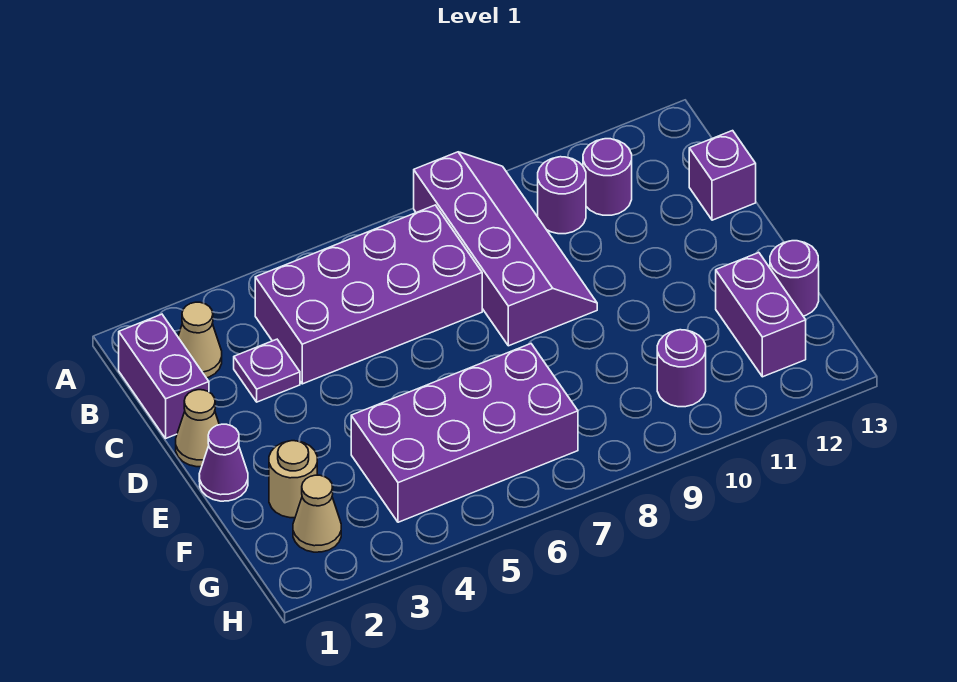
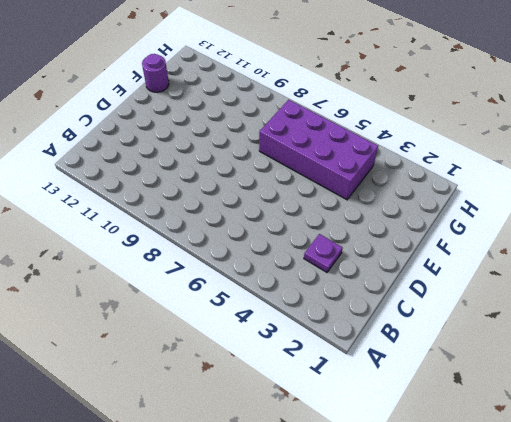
none -> purple 2x4 slope [414,152,597,346]
none -> purple 1x2 brick [119,314,209,438]
none -> tan 1x1 cone [178,302,222,378]

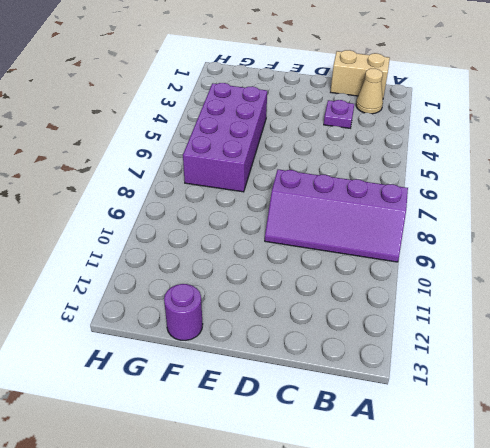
tan 1x2 brick [331,50,390,98] -> purple 1x2 brick [119,314,209,438]
none -> purple 2x4 brick [255,205,482,384]
none -> purple 1x1 round brick [538,157,586,234]
none -> purple 1x1 round brick [583,139,632,215]

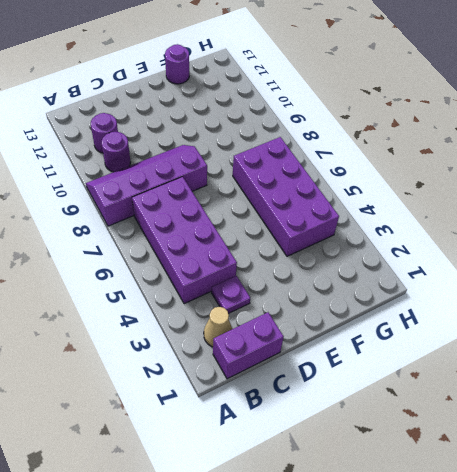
none -> purple 1x1 brick [689,131,756,220]
none -> tan 1x1 cone [176,390,219,467]
none -> purple 1x1 cone [199,424,248,501]

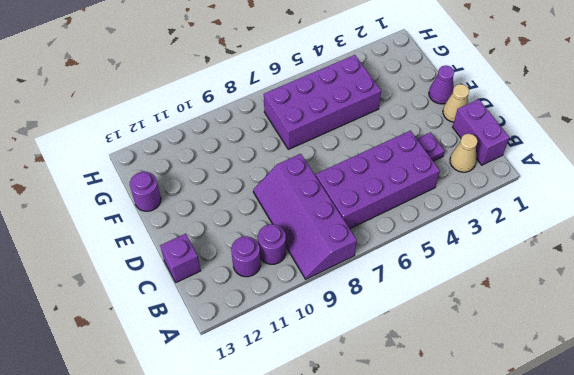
none -> tan 1x1 round brick [269,441,317,518]
none -> purple 1x2 brick [716,253,806,377]
none -> tan 1x1 cone [293,475,341,552]

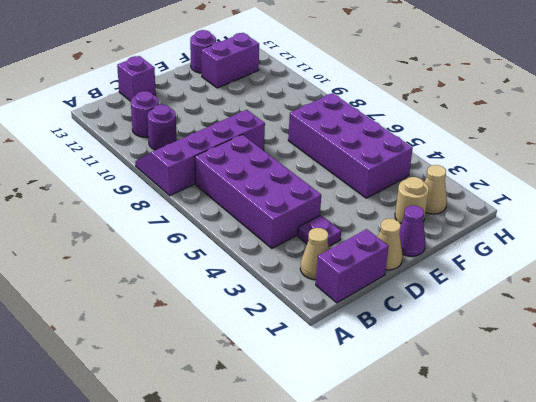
none -> purple 1x1 round brick [657,330,706,407]

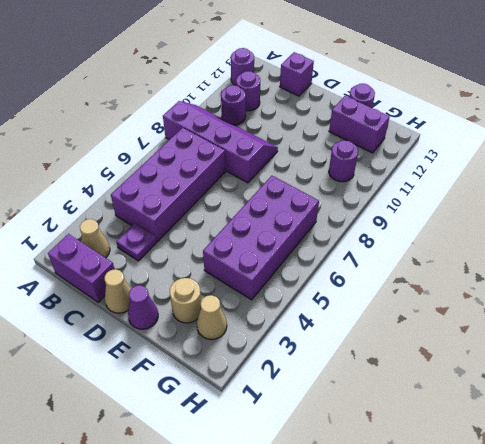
purple 1x1 round brick [231,48,254,86] -> none

